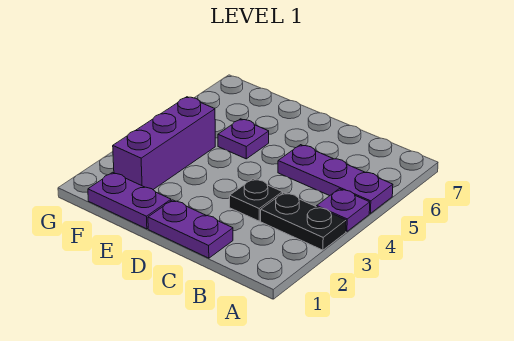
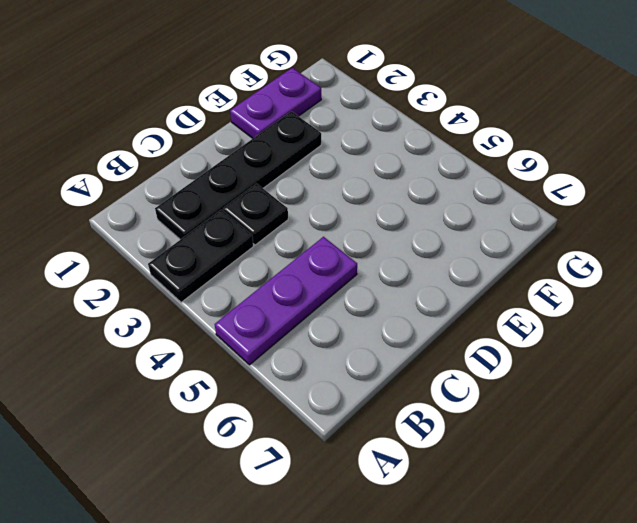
black 1x4 plate [155,111,321,240] -> none
none -> purple 1x1 plate [317,189,370,232]
none -> purple 1x2 plate [148,200,233,258]

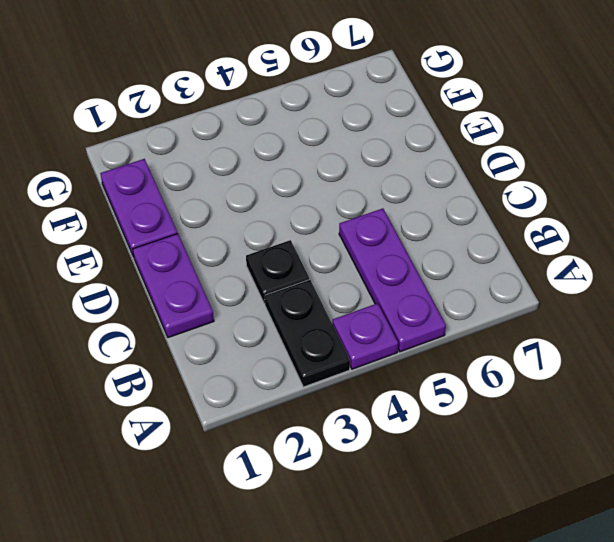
none -> purple 1x1 plate [218,119,269,159]
none -> purple 1x3 brick [113,97,215,189]

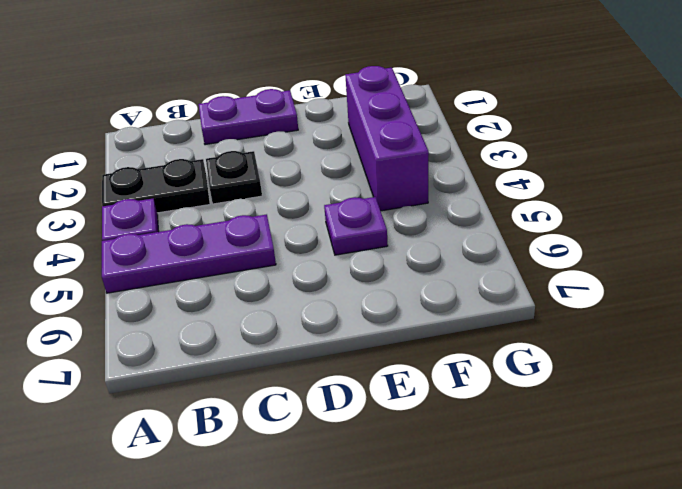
none -> purple 1x2 plate [88,172,171,229]

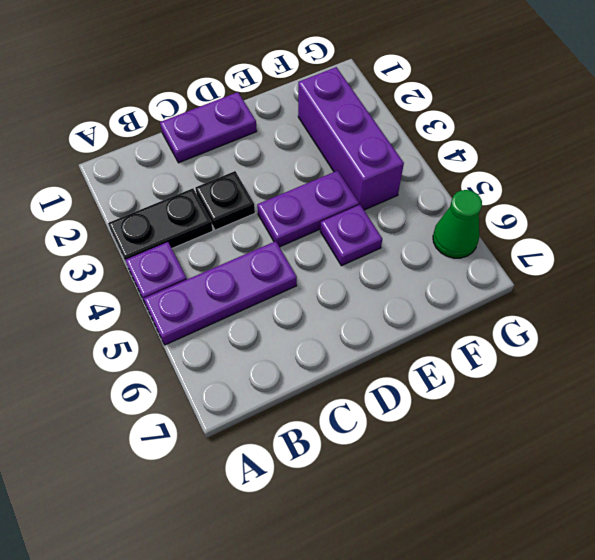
purple 1x2 plate [257,171,359,247] -> purple 1x2 plate moved to [88,172,171,229]
green 1x1 cone [433,190,482,258] -> none

